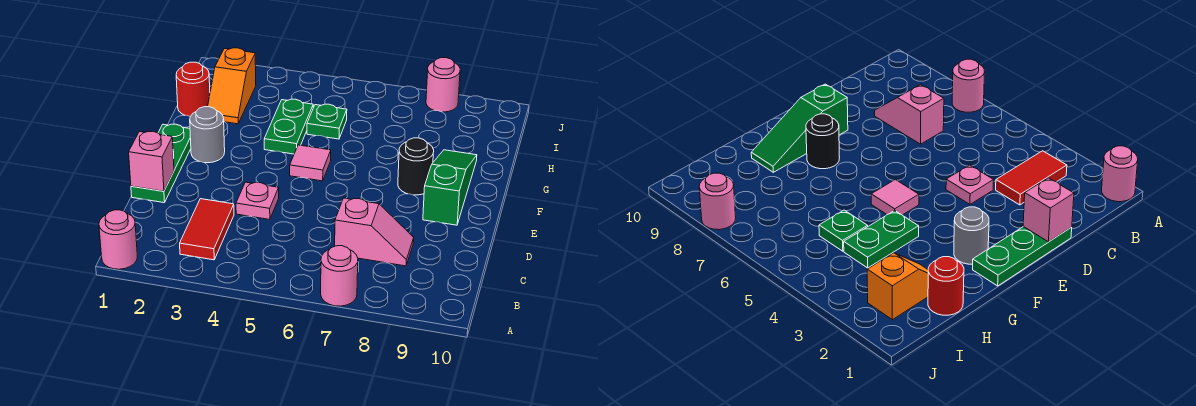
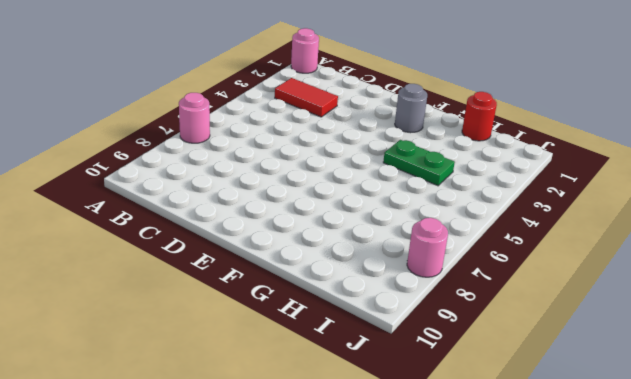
none -> pink 1x2 slope [335,198,414,266]
none -> green 1x3 plate [131,124,191,203]
none -> pink 1x1 plate [236,182,279,219]

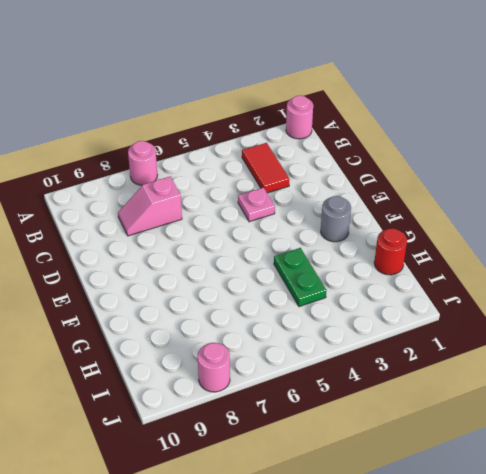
none -> green 1x3 plate [131,124,191,203]
none -> green 1x3 slope [423,150,477,225]
none -> pink 1x1 tile [290,145,331,181]

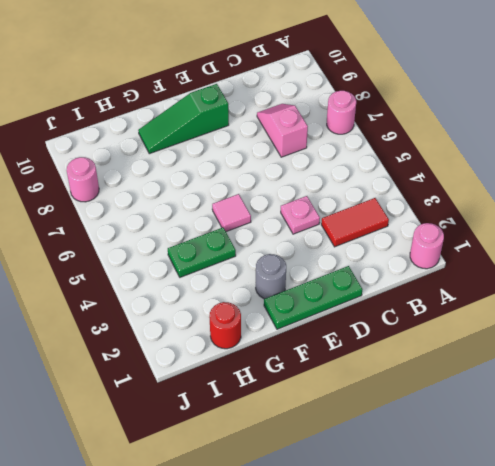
none -> black 1x1 round brick [398,138,434,195]
none -> orange 1x2 slope [208,48,256,124]
none -> green 1x1 plate [307,104,347,139]

